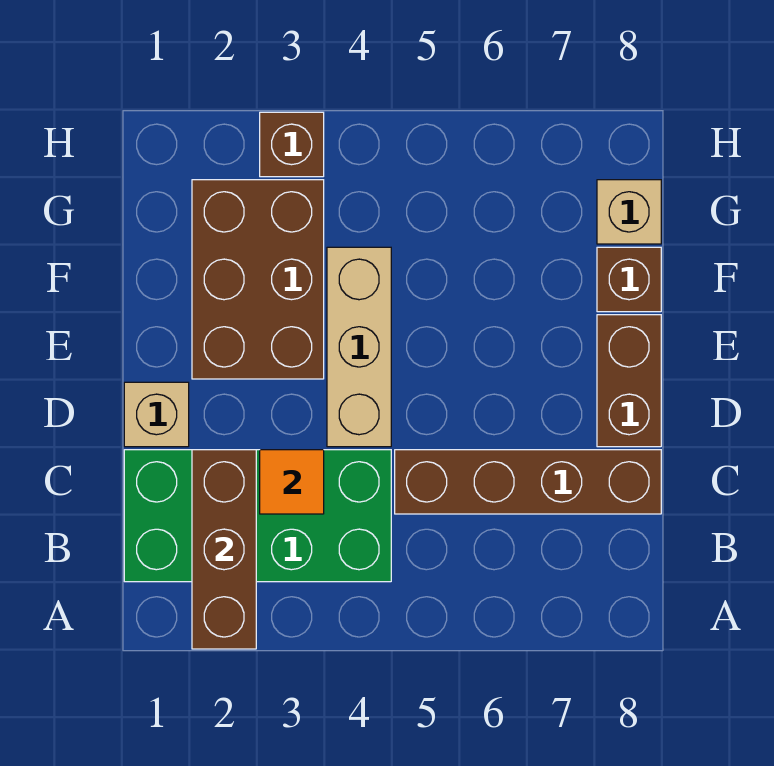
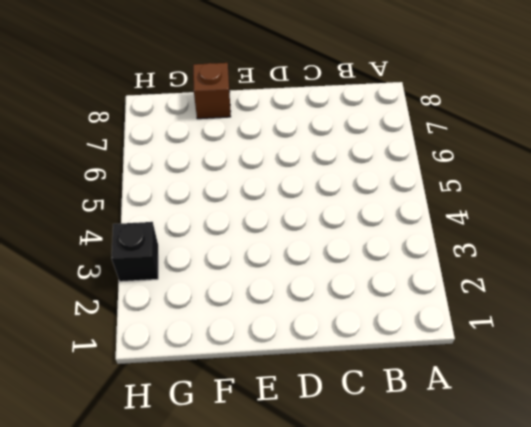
black 1x1 brick [111,222,158,282] -> brown 1x1 brick [260,112,324,177]
none -> green 2x4 brick [124,450,391,582]
none -> brown 1x4 brick [395,450,661,514]

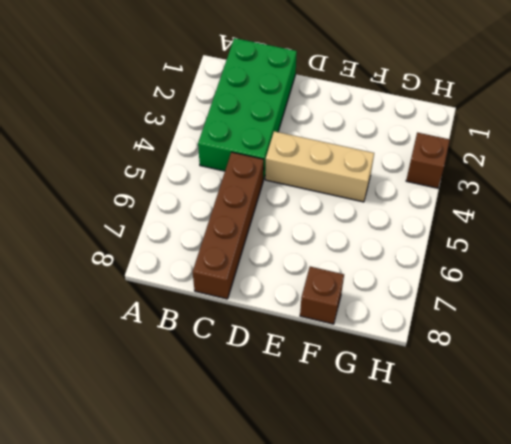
none -> tan 1x1 brick [124,382,189,447]
none -> brown 1x2 brick [597,315,661,447]

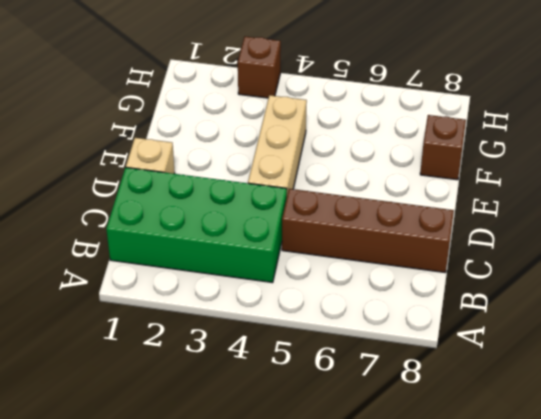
none -> brown 1x2 brick [597,315,661,447]
none -> brown 2x3 brick [192,180,324,379]

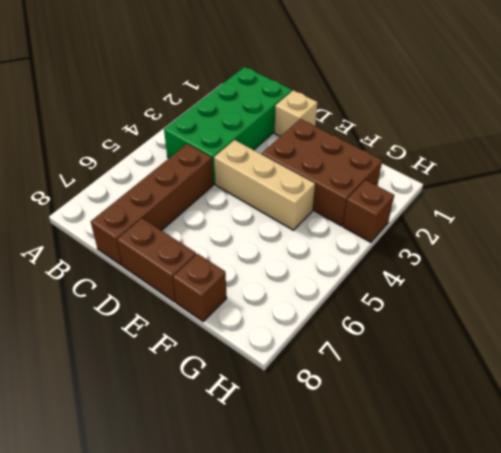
none -> tan 1x1 brick [597,180,661,244]
none -> brown 1x3 brick [192,450,256,649]

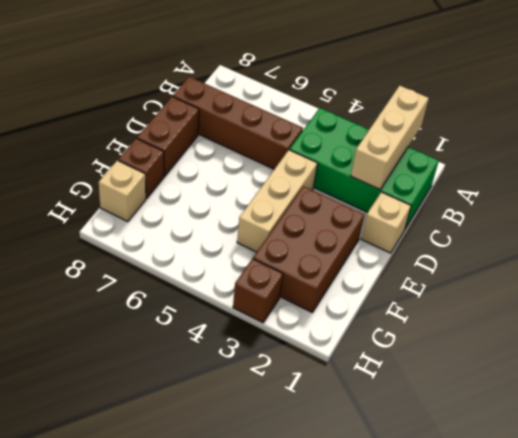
tan 1x3 brick [351,86,429,190] -> brown 1x3 brick [192,450,256,649]
none -> orange 1x1 tile [260,450,324,514]

